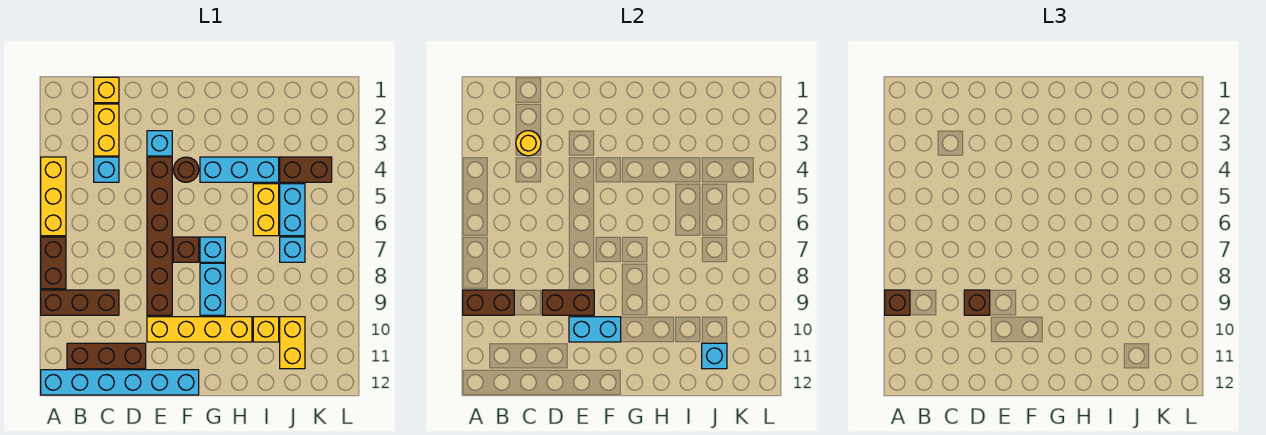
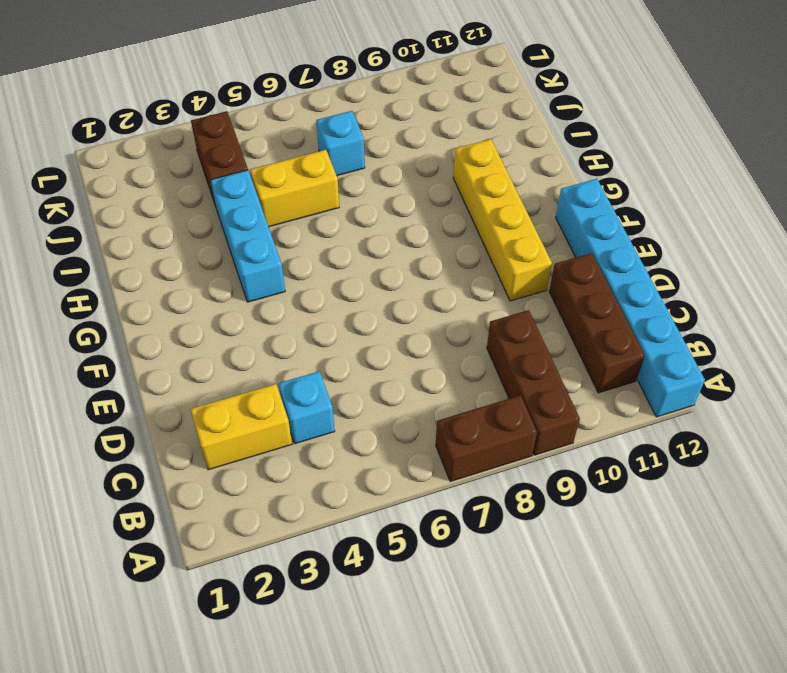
none -> yellow 1x3 brick [41,157,66,236]
none -> yellow 1x1 brick [94,77,119,103]
none -> cyan 1x1 brick [147,131,172,156]

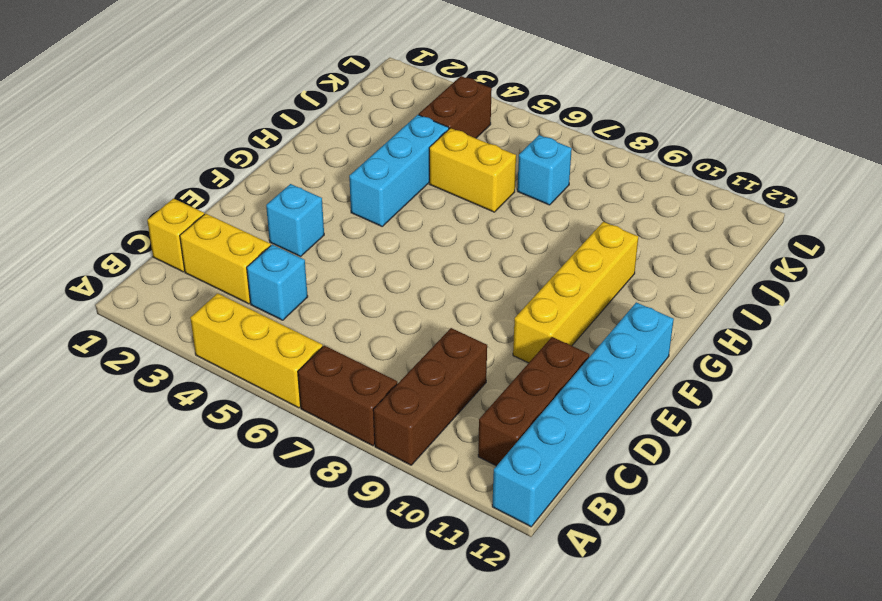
none -> brown 1x6 brick [147,157,172,315]
none -> brown 1x1 round brick [174,157,199,182]
none -> brown 1x1 brick [173,237,199,262]

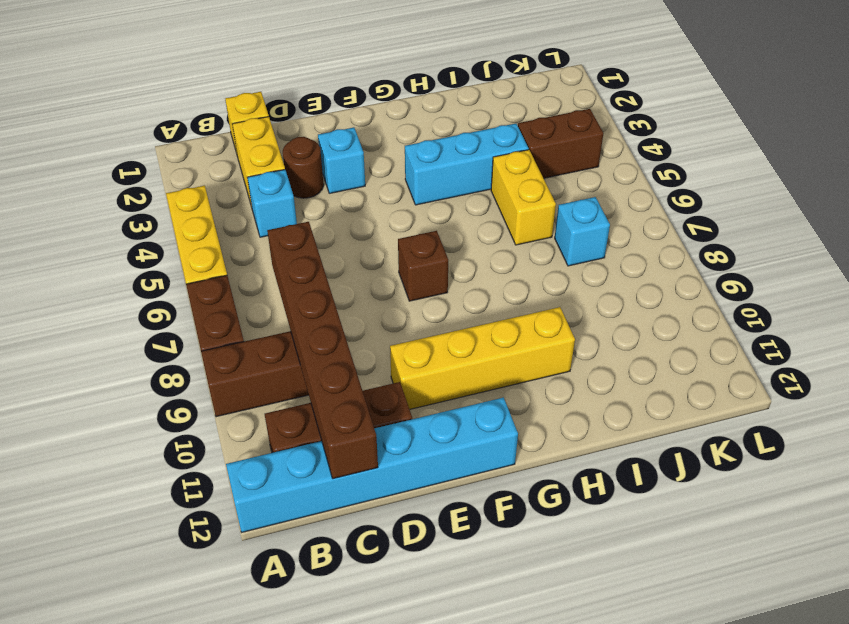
brown 1x6 brick [267,222,378,479] -> brown 1x6 brick moved to [147,157,172,315]
brown 1x1 round brick [283,137,324,198] -> brown 1x1 round brick moved to [174,157,199,182]
none -> cyan 1x1 brick [200,237,225,262]
none -> cyan 1x2 brick [200,263,225,315]
none -> yellow 1x1 brick [253,317,279,342]

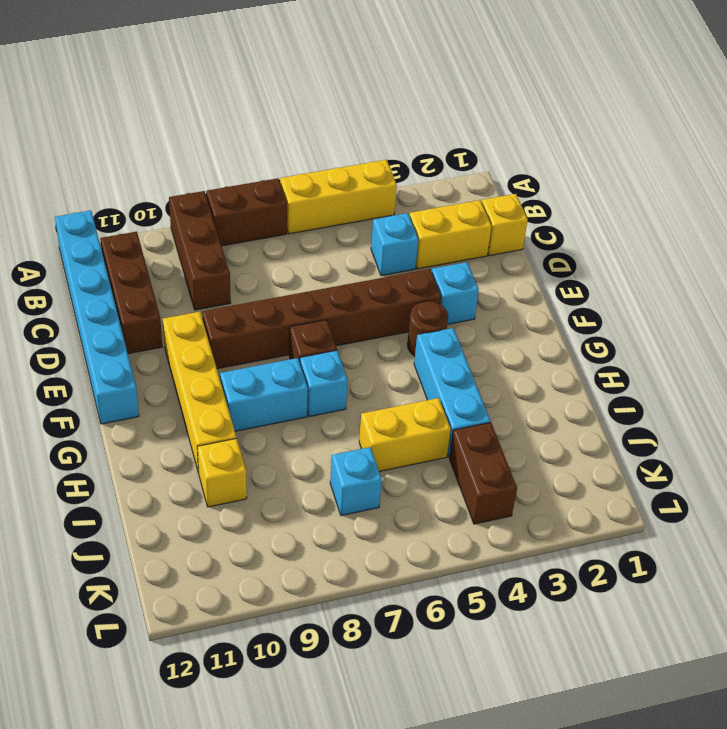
none -> cyan 1x2 brick [280,184,305,236]
none -> yellow 1x2 brick [280,317,305,369]
none -> brown 1x2 brick [463,290,514,315]

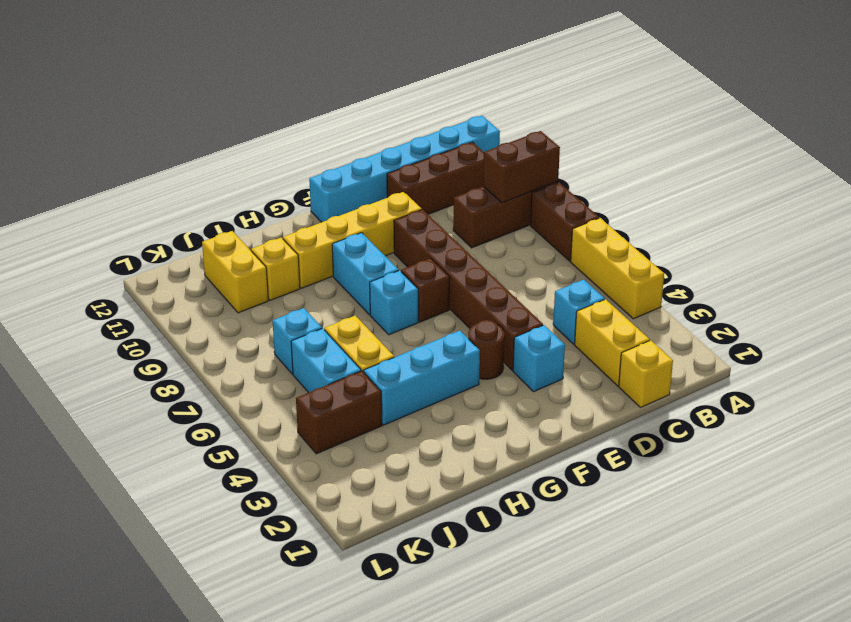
none -> yellow 1x1 round brick [516,131,541,156]
none -> brown 1x2 brick [542,290,594,315]
none -> cyan 1x2 brick [569,317,621,342]

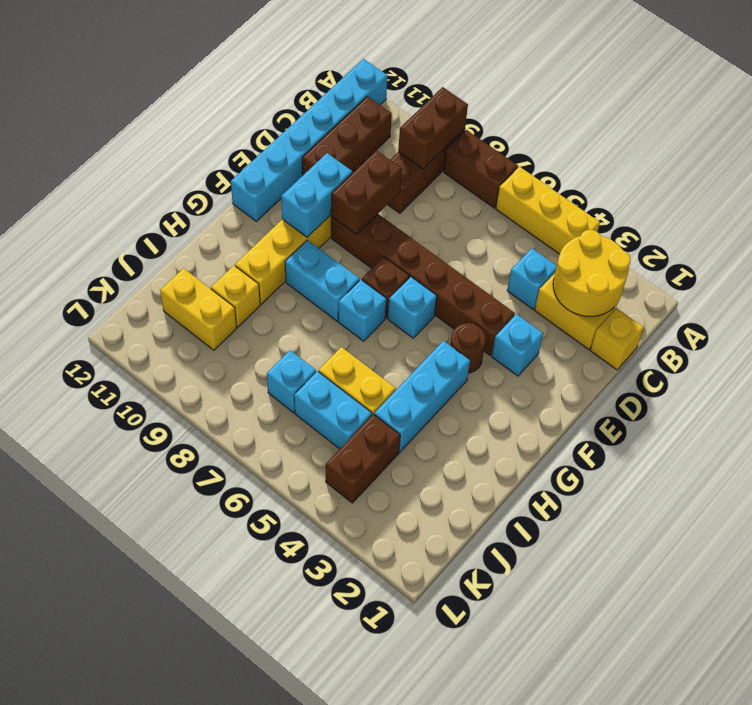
yellow 2x2 round brick [553,230,631,316] -> yellow 1x1 round brick [516,131,541,156]
cyan 1x1 brick [388,277,437,338] -> cyan 1x1 brick moved to [702,343,727,369]
none -> brown 1x1 brick [885,290,910,315]
none -> brown 1x1 brick [964,290,990,315]

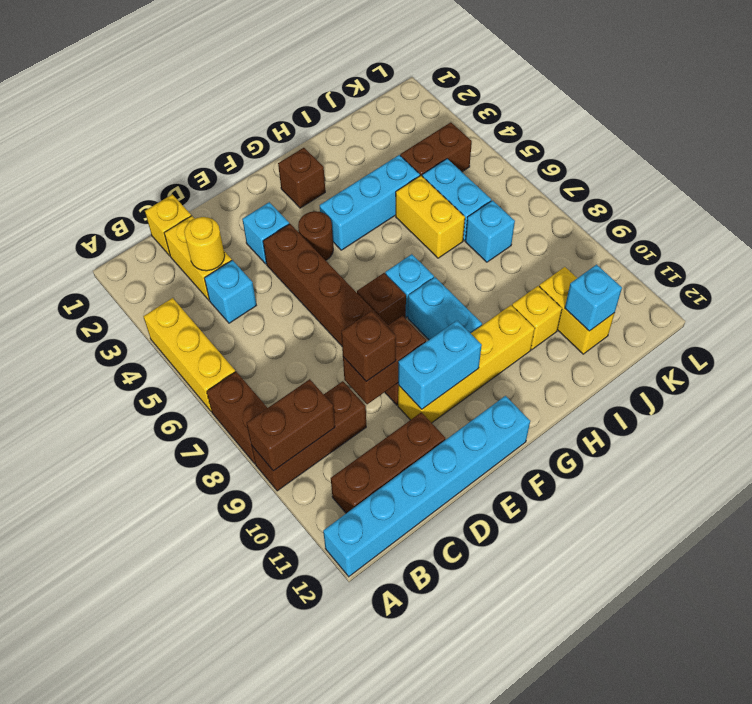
brown 1x1 brick [278,148,325,208] -> brown 1x1 brick moved to [885,290,910,315]

